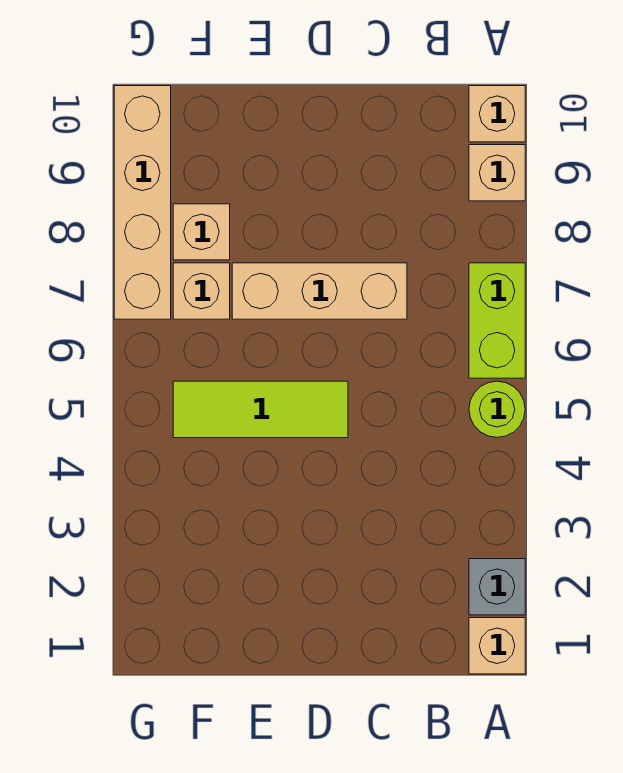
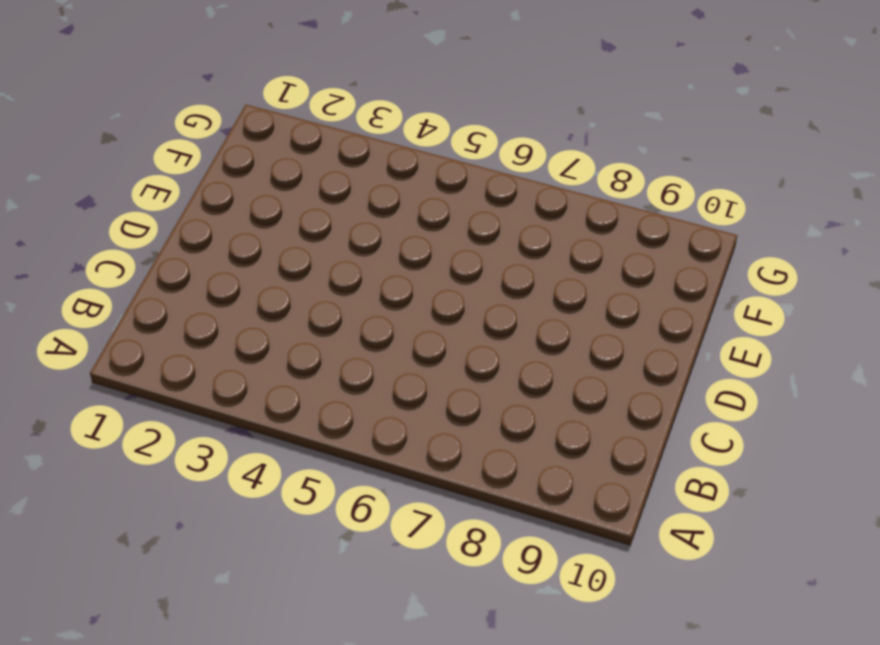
none -> tan 1x1 brick [469,618,525,674]
none -> grey 1x1 brick [469,559,525,615]

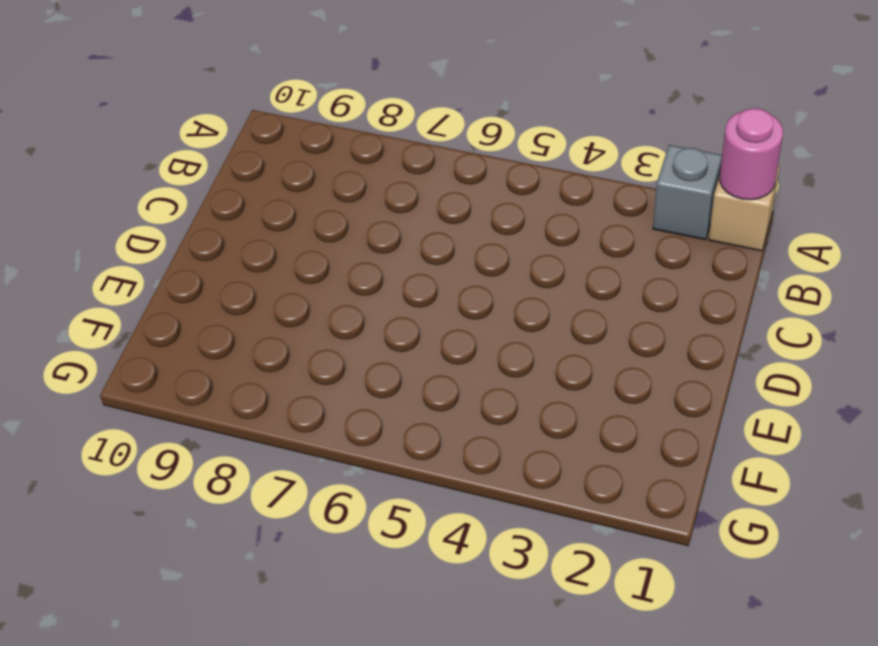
pink 1x1 round brick [719,108,783,200] -> none
none -> lime 1x1 round brick [469,381,525,437]
none -> lime 1x2 brick [469,263,525,378]

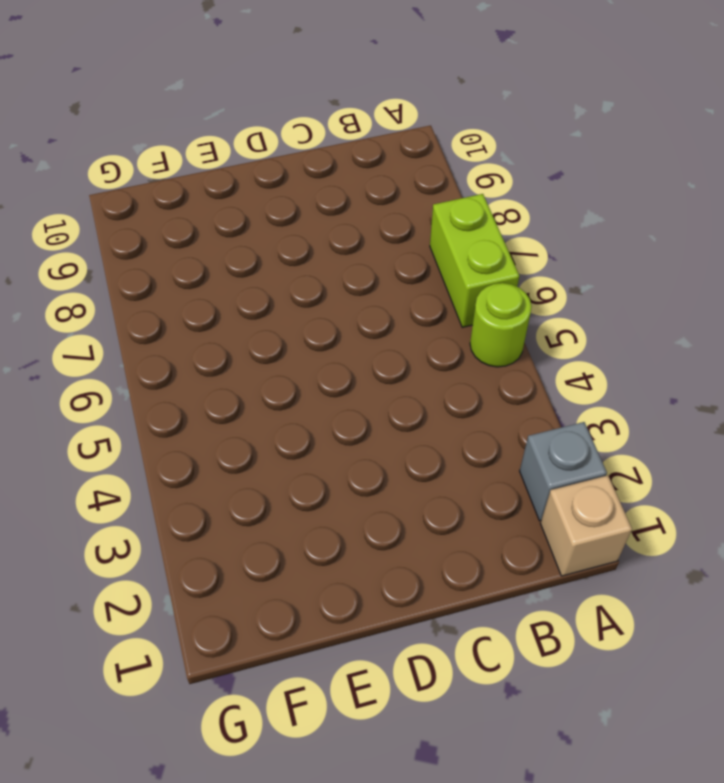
none -> tan 1x1 brick [469,145,525,201]
none -> tan 1x1 brick [469,86,525,142]

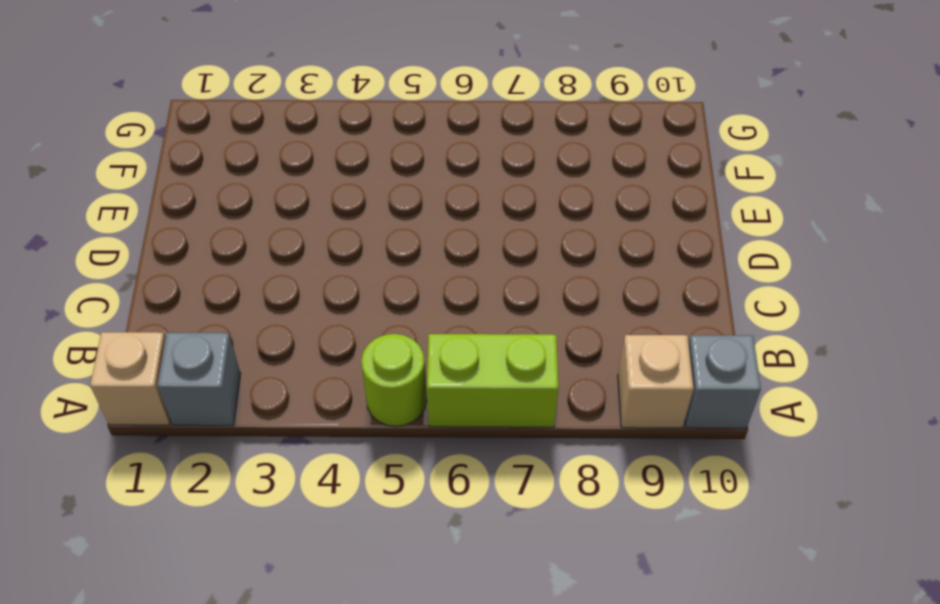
grey 1x1 brick [685,335,761,428] -> tan 1x1 brick [469,86,525,142]
none -> tan 1x3 brick [232,263,407,319]
none -> lime 1x3 tile [173,381,348,438]

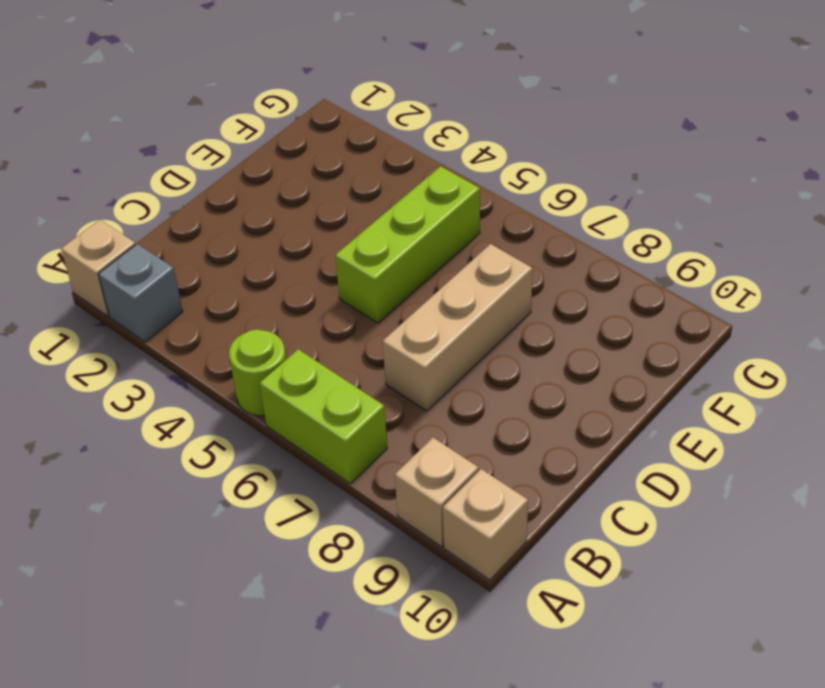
lime 1x3 brick [335,166,480,323] -> lime 1x3 tile [173,381,348,438]
none -> tan 1x1 brick [173,263,230,319]
none -> tan 1x1 brick [173,204,230,260]

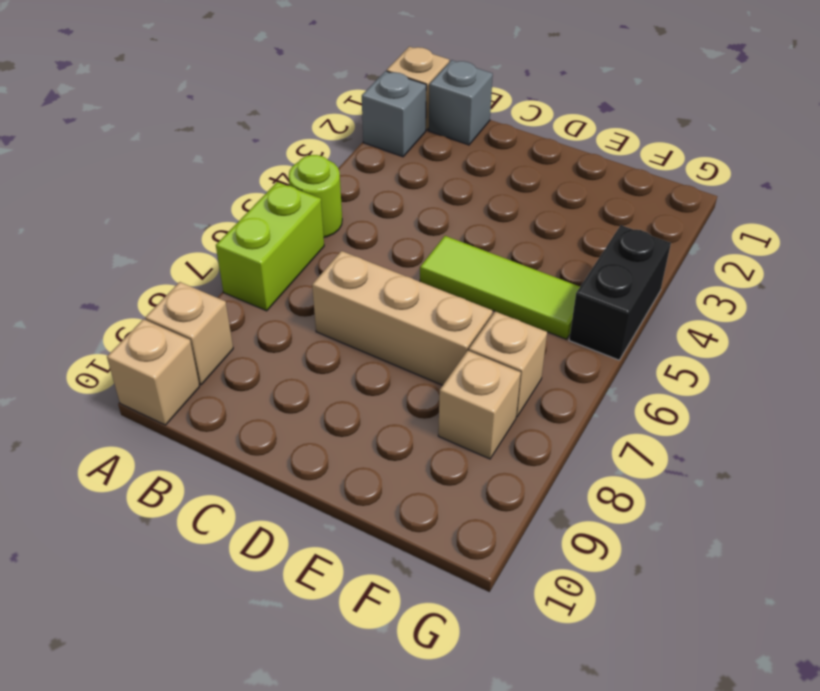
grey 1x1 brick [429,60,493,145] -> none
black 1x2 brick [569,225,671,360] -> none
none -> tan 1x4 brick [114,86,171,319]

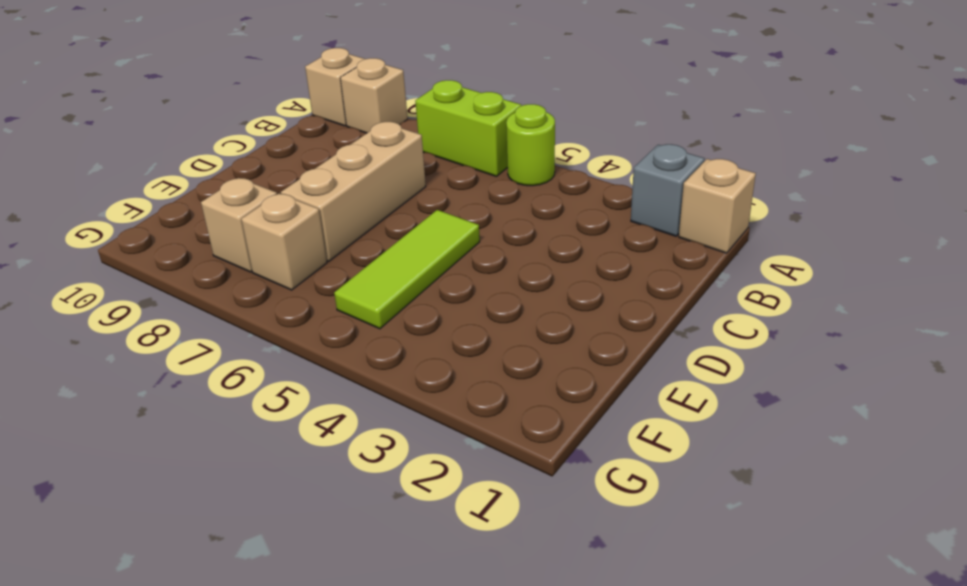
none -> tan 1x4 brick [114,86,171,319]

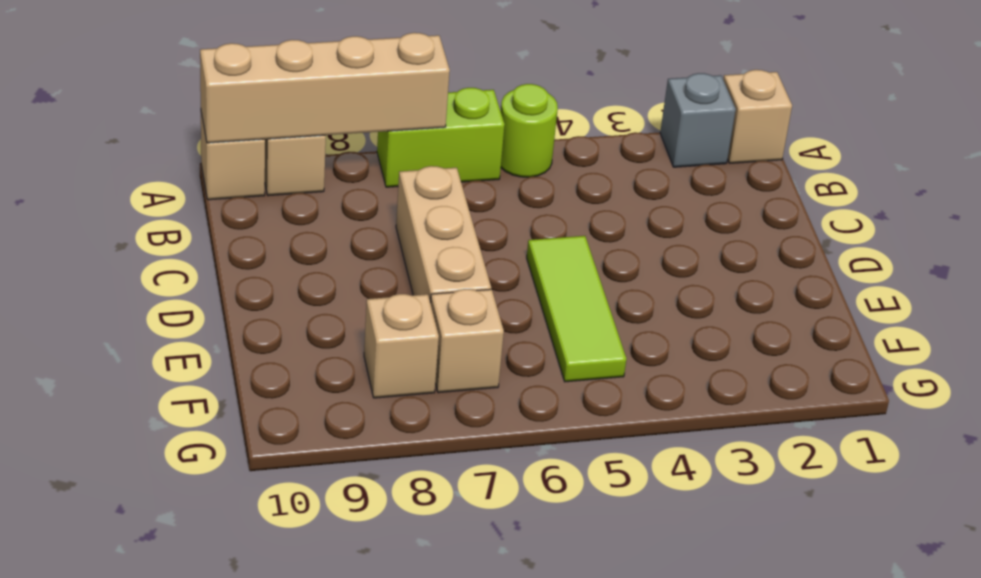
tan 1x4 brick [200,33,450,143] -> tan 1x4 brick moved to [114,86,171,319]

